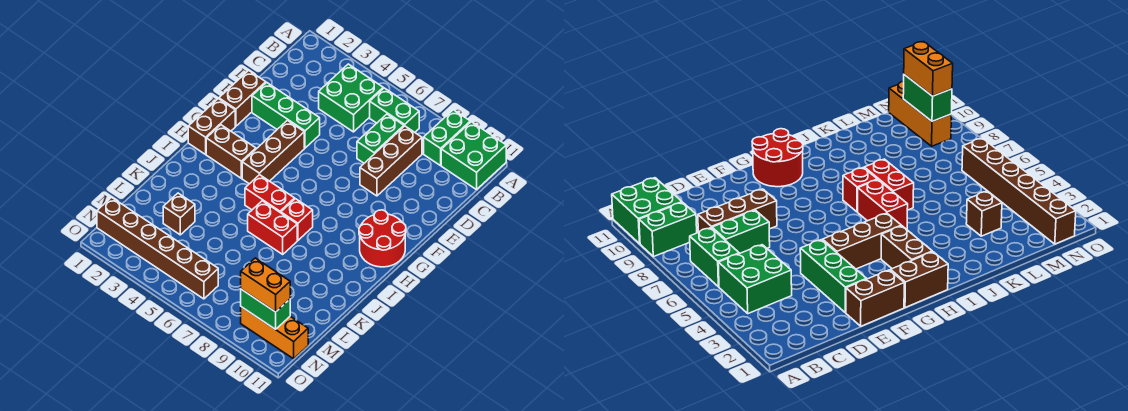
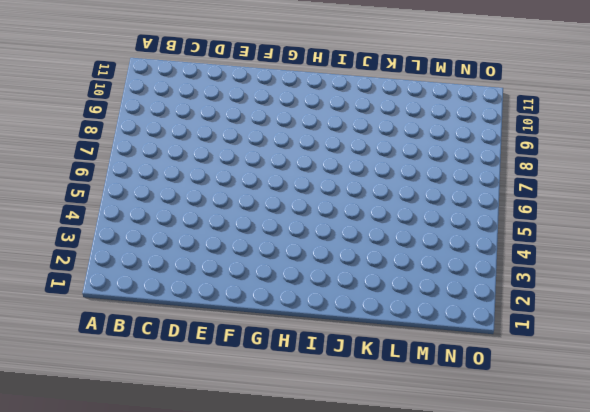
none -> green 1x2 brick [424,110,470,166]
none -> green 2x2 brick [441,122,506,190]
none -> green 2x2 brick [319,64,383,132]

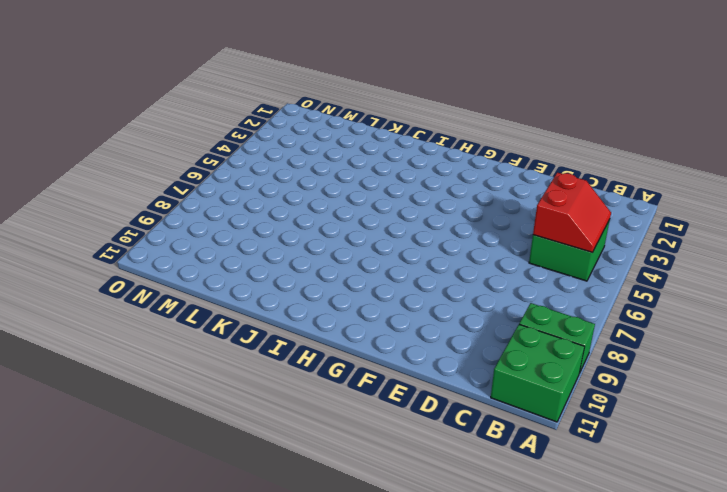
red 2x2 slope [533,172,611,252] -> none
none -> green 1x2 brick [370,88,419,132]
none -> green 1x2 brick [357,114,404,163]
none -> brown 1x3 brick [360,126,422,196]

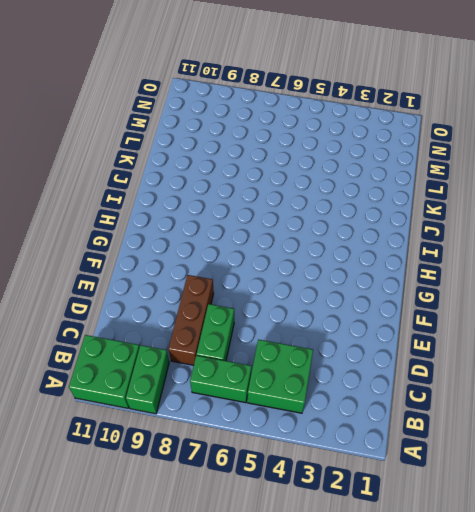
none -> brown 1x2 brick [219,70,266,126]
none -> green 1x3 brick [252,82,320,148]
none -> brown 1x3 brick [242,120,304,184]

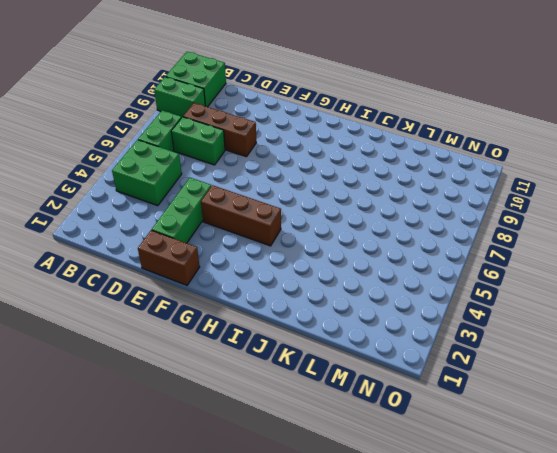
none -> brown 1x2 brick [188,99,235,154]
none -> red 2x2 round brick [359,210,406,267]
none -> brown 1x2 brick [206,125,256,178]

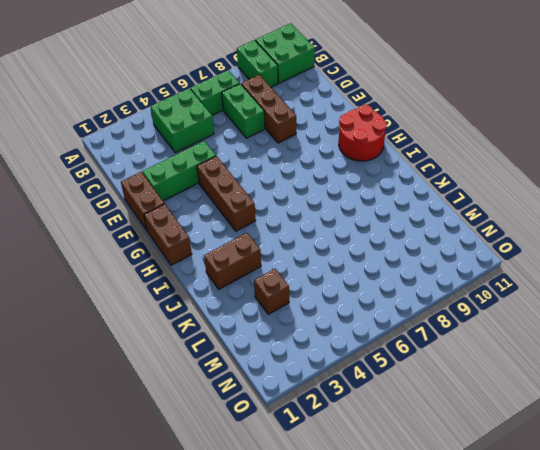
brown 1x2 brick [204,233,261,289] -> brown 1x2 brick moved to [206,125,256,178]
none -> red 1x2 brick [245,175,295,213]
none -> red 1x1 brick [281,199,313,240]
none -> red 1x2 brick [248,201,297,254]

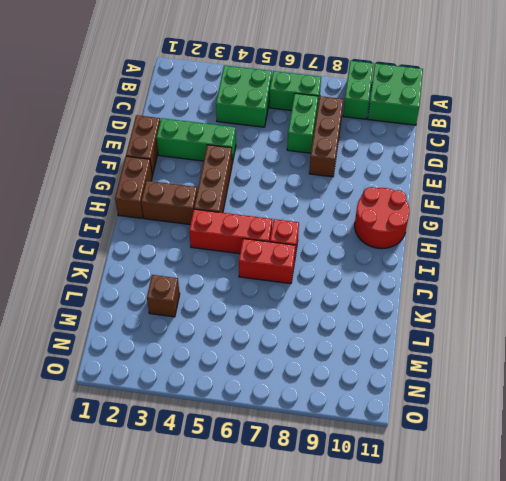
red 1x3 brick [189,209,272,254] -> red 1x2 brick [245,175,295,213]
none -> brown 1x6 brick [97,197,218,299]
none -> orange 1x3 brick [241,307,308,359]
none -> green 1x2 brick [241,289,290,329]

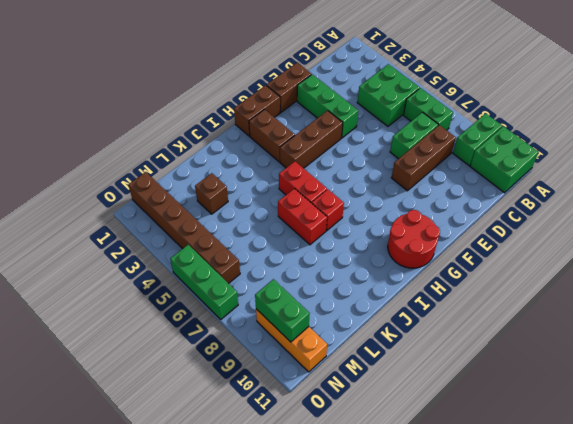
green 1x3 brick [170,245,238,319] -> none
none -> orange 1x2 brick [241,258,290,312]

